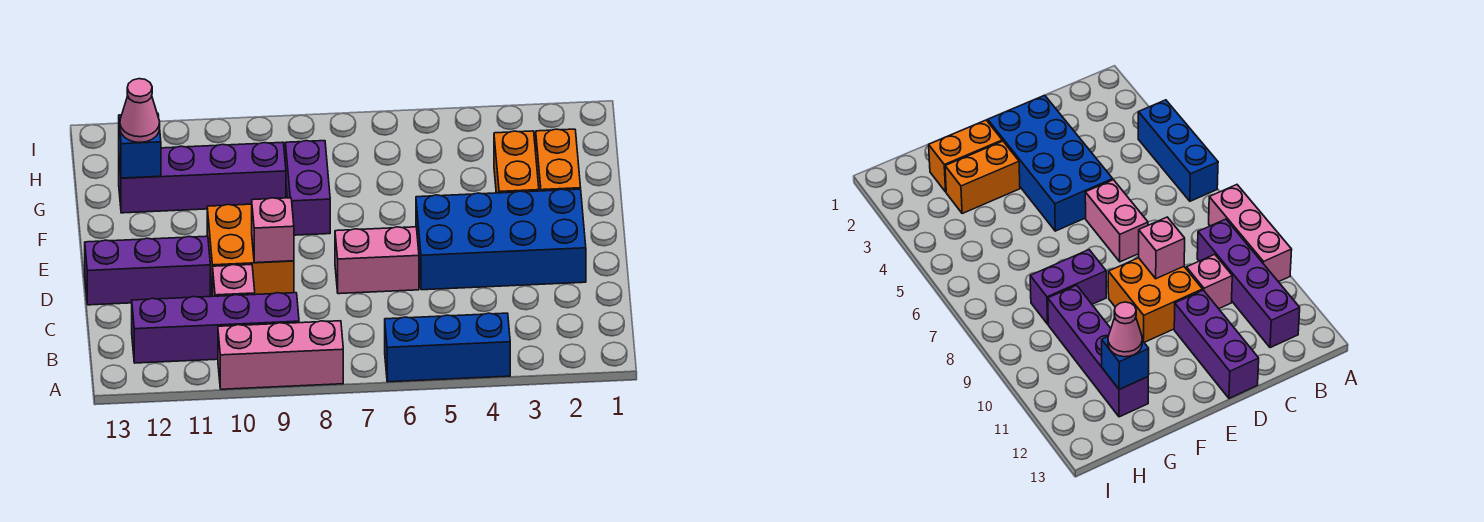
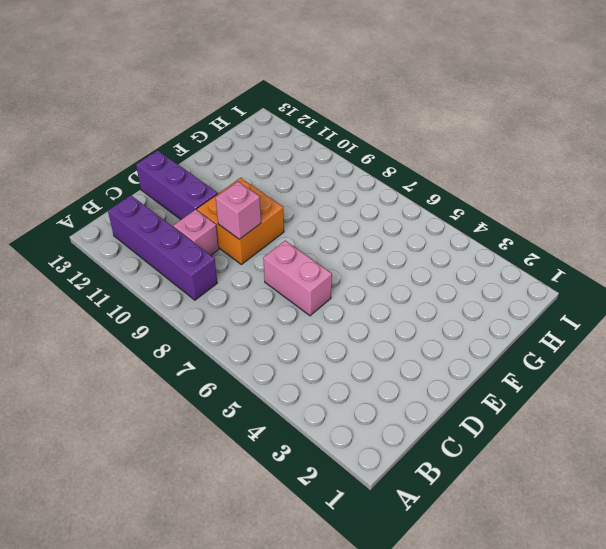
none -> blue 1x3 brick [385,313,510,382]
none -> pink 1x3 brick [218,321,343,389]
none -> blue 2x4 brick [416,189,586,290]

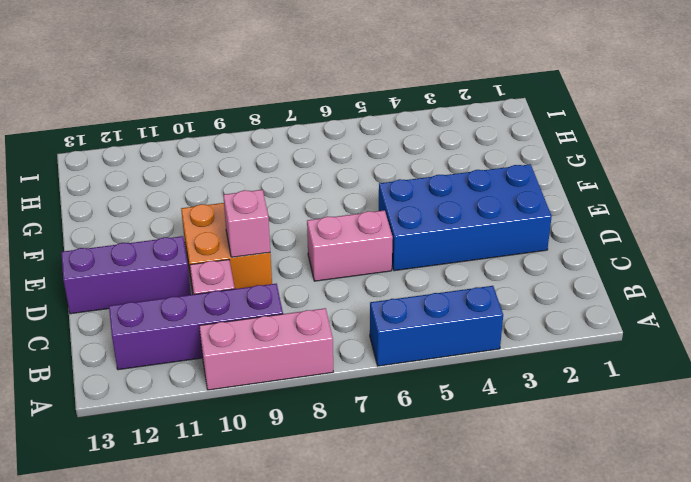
none -> orange 1x2 brick [536,129,581,191]
none -> orange 1x2 brick [494,131,539,193]
none -> purple 1x2 brick [285,141,330,235]

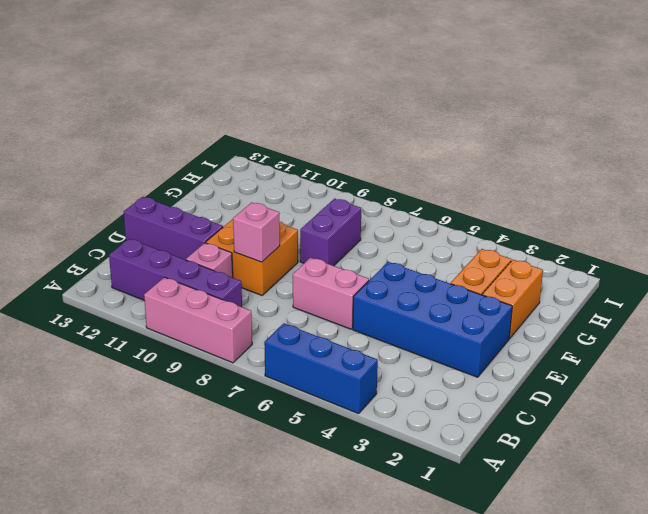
none -> purple 1x4 brick [119,142,286,213]
none -> blue 1x1 brick [119,113,161,178]
none -> pink 1x1 cone [120,79,160,142]

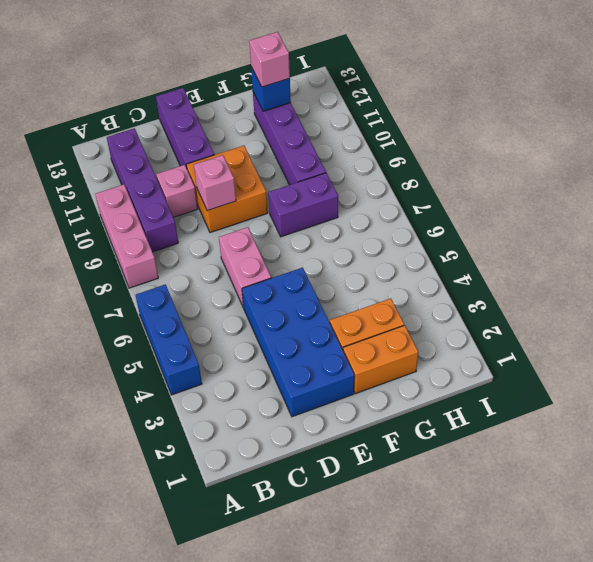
pink 1x1 brick [249,32,290,87] -> pink 1x1 cone [120,79,160,142]

